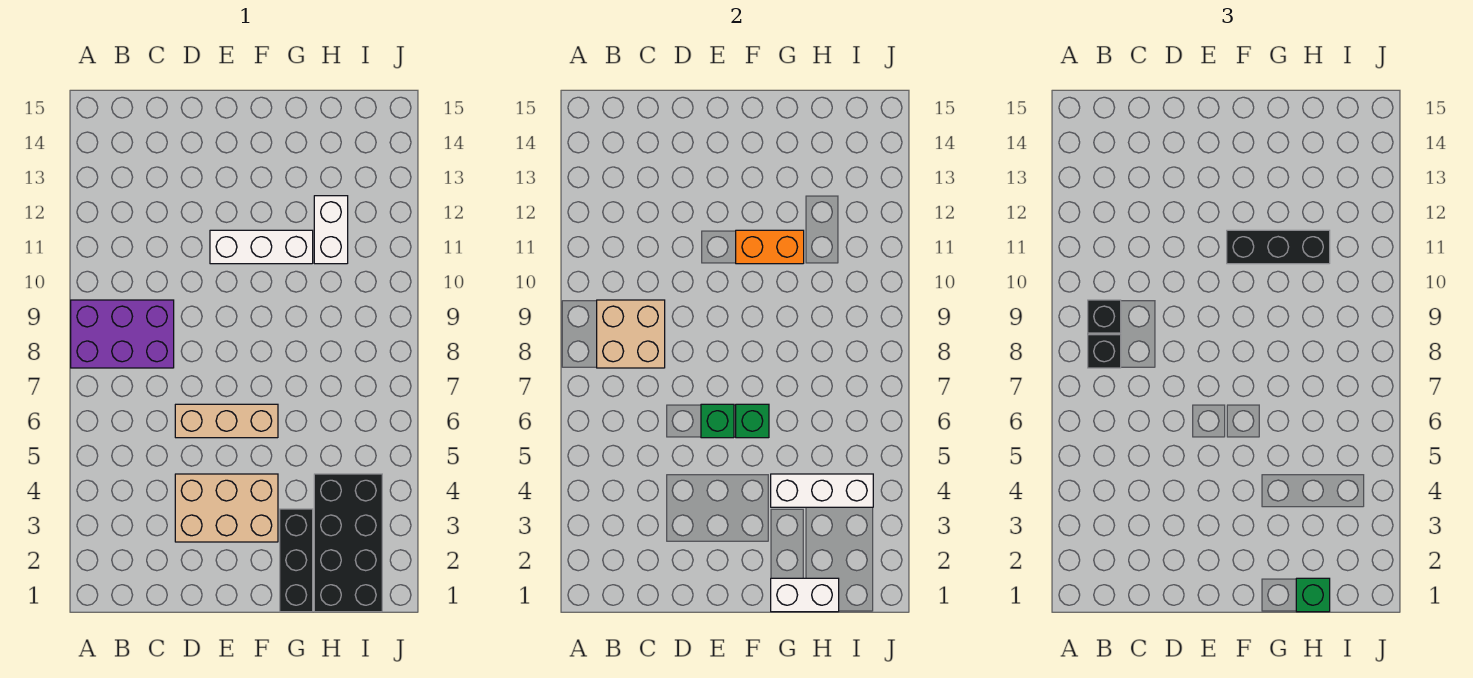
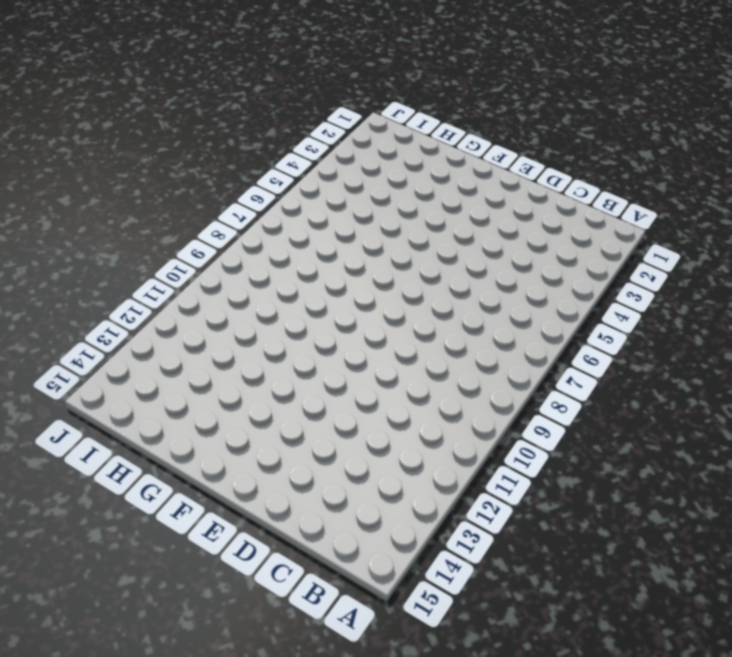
none -> purple 2x3 brick [71,300,174,368]
none -> tan 2x3 brick [175,474,278,542]
none -> tan 1x3 brick [175,404,278,438]

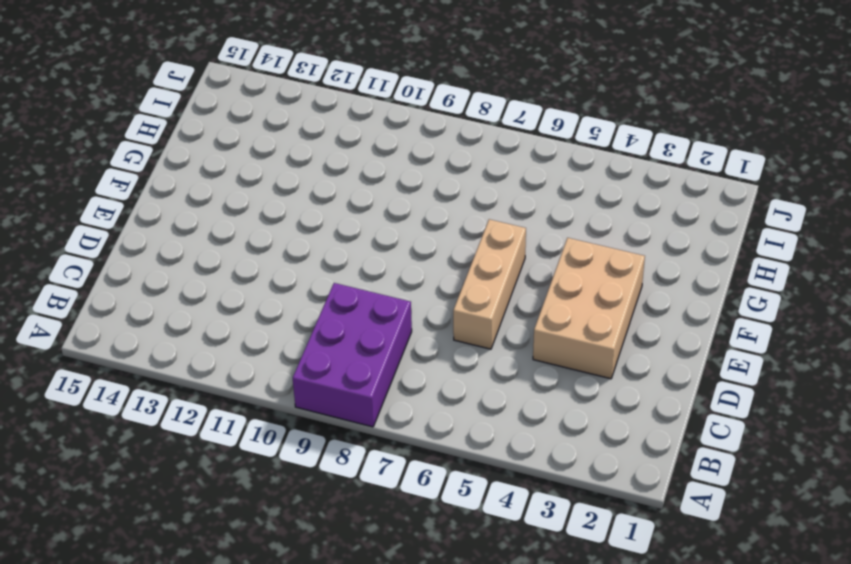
none -> white 1x3 brick [210,230,313,264]
none -> black 1x3 brick [280,509,313,612]
none -> black 2x4 brick [314,474,382,612]

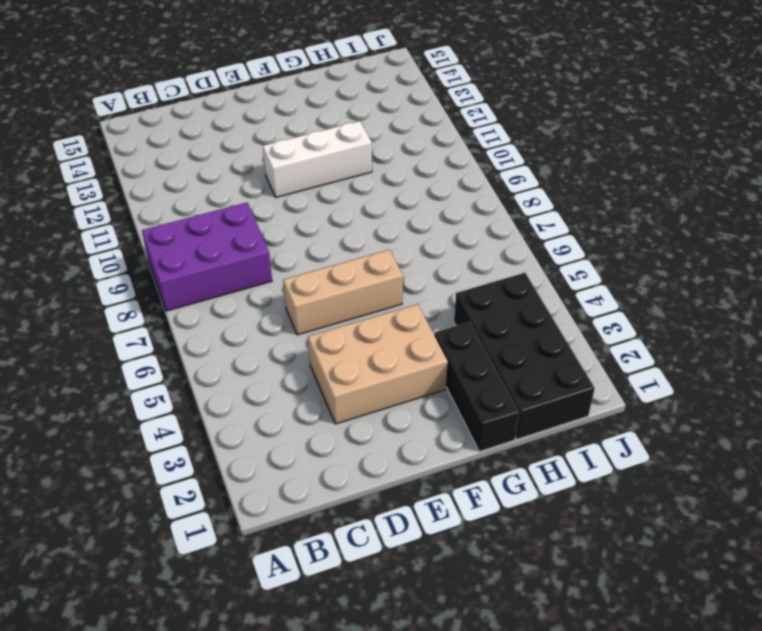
none -> white 1x2 brick [314,196,348,264]
none -> tan 2x2 brick [597,300,665,368]
none -> green 1x1 brick [701,404,734,438]

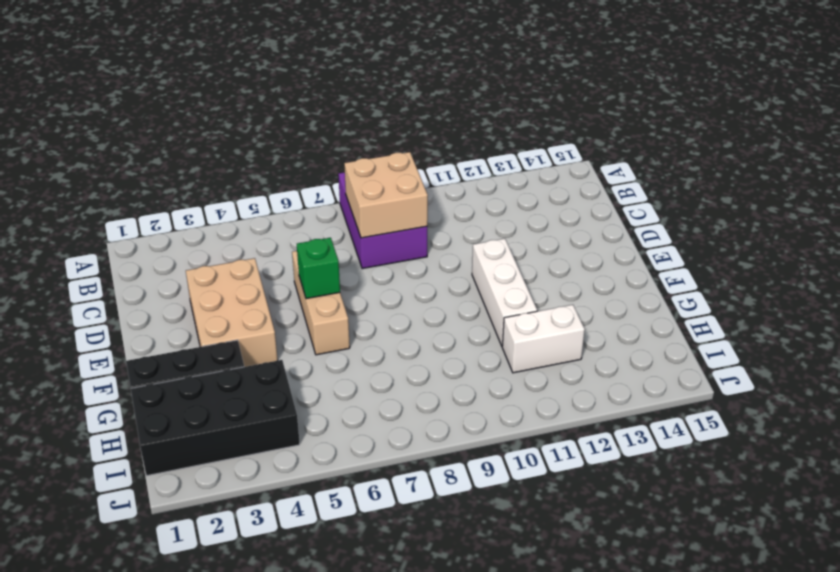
none -> green 1x1 brick [736,404,769,438]
none -> orange 1x2 brick [736,230,804,264]
none -> white 1x2 brick [771,578,839,612]

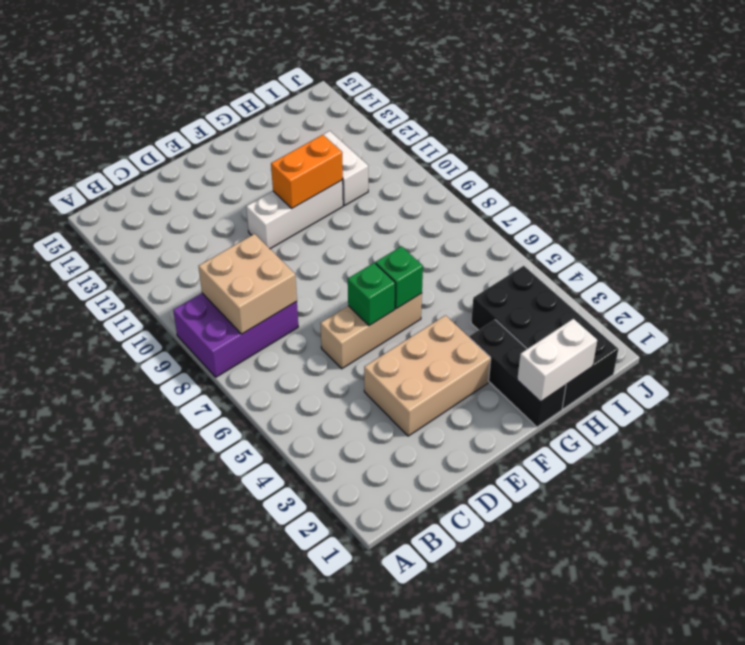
none -> white 1x3 brick [771,474,873,507]
none -> black 1x1 brick [1088,335,1121,368]
none -> black 1x1 brick [1088,300,1121,333]

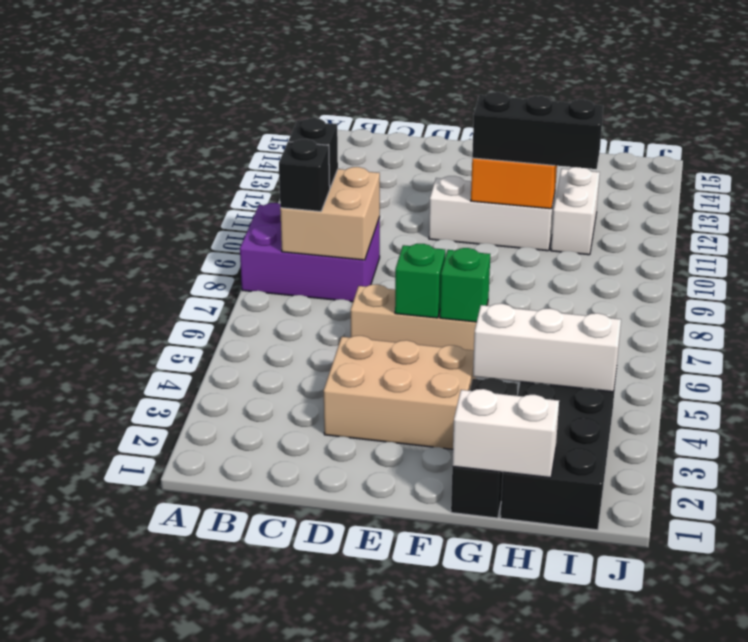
none -> green 1x1 brick [1296,578,1330,612]

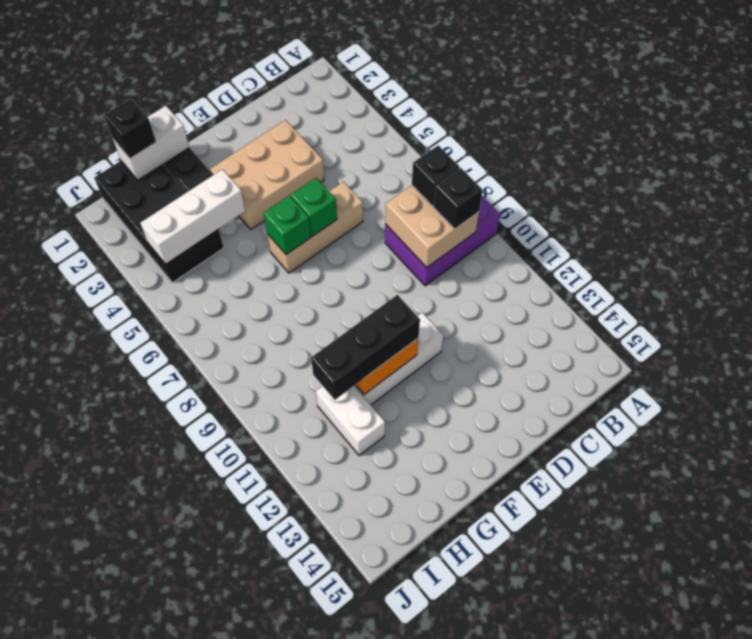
black 1x1 brick [104,99,156,159] -> green 1x1 brick [1296,578,1330,612]

